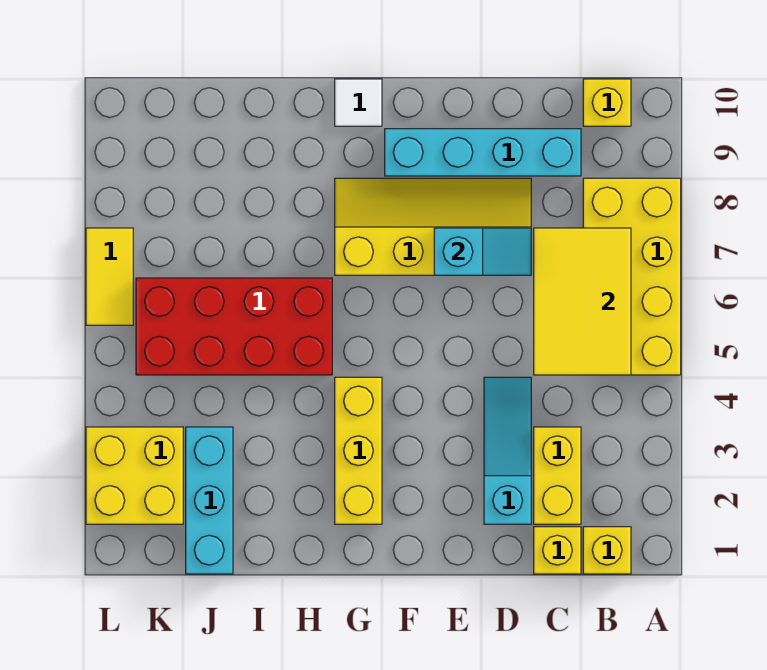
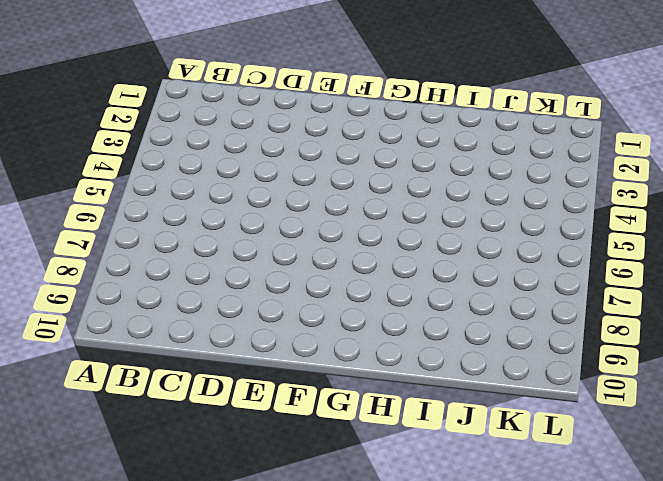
none -> yellow 2x4 brick [583,178,681,375]
none -> yellow 1x1 brick [583,527,631,574]
none -> yellow 1x1 brick [583,79,631,126]

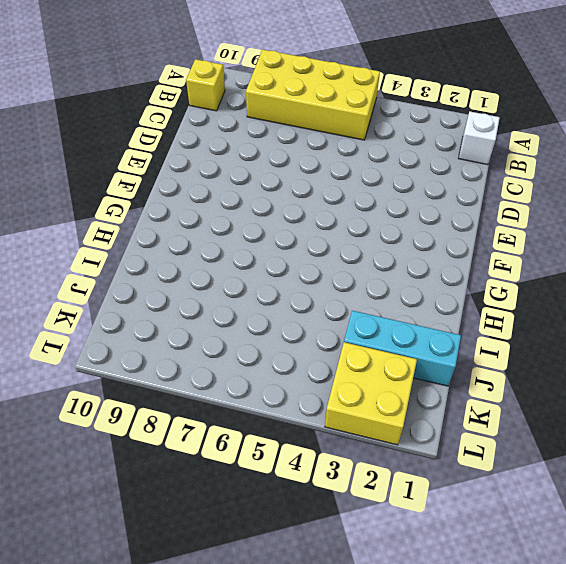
white 1x1 brick [458,112,500,165] -> yellow 1x1 brick [583,527,631,574]
none -> yellow 1x1 brick [534,527,581,574]
none -> yellow 1x2 brick [534,427,581,524]
none -> cyan 1x4 brick [385,129,581,176]

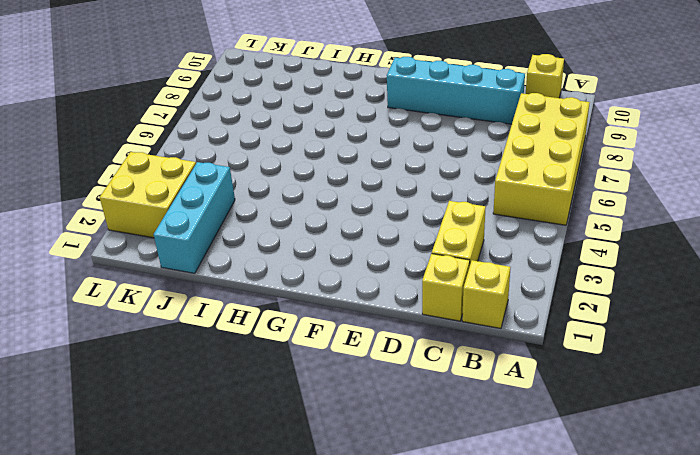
none -> cyan 1x3 slope [484,377,531,524]
none -> yellow 2x4 slope [335,178,531,275]
none -> yellow 1x3 brick [335,377,382,524]

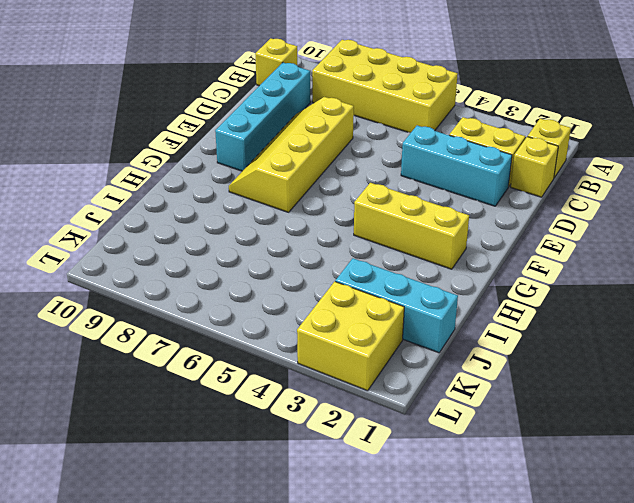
cyan 1x3 brick [401,126,512,206] -> cyan 1x3 slope [484,377,531,524]
none -> white 1x1 tile [335,79,382,126]
none -> red 2x4 brick [136,278,332,375]
none -> yellow 1x2 tile [86,228,133,325]

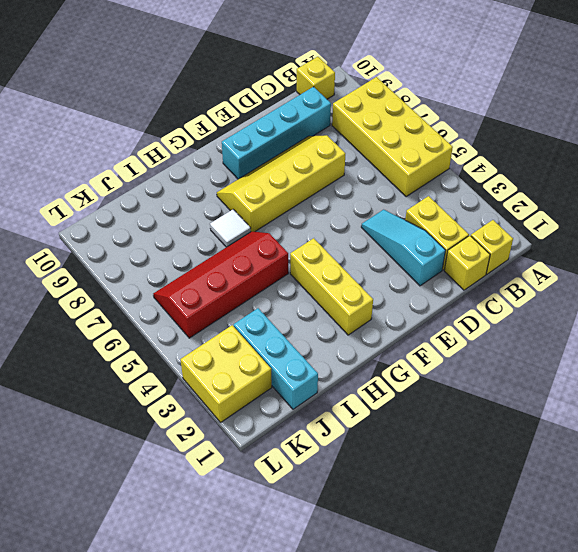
red 2x4 slope [153,231,288,338] -> red 2x4 brick [136,278,332,375]
white 1x1 tile [210,209,251,247] -> white 1x1 tile moved to [335,79,382,126]
none -> yellow 1x2 tile [86,228,133,325]
none -> yellow 2x3 tile [534,228,631,375]
none -> cyan 1x2 slope [434,228,531,275]

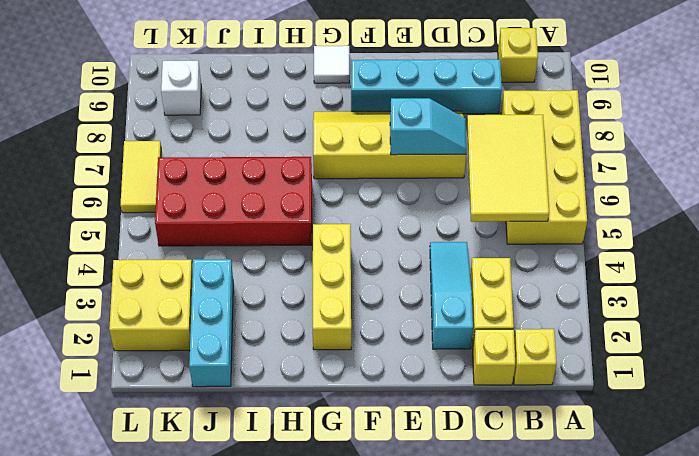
white 1x1 brick [161,61,201,115] -> none

